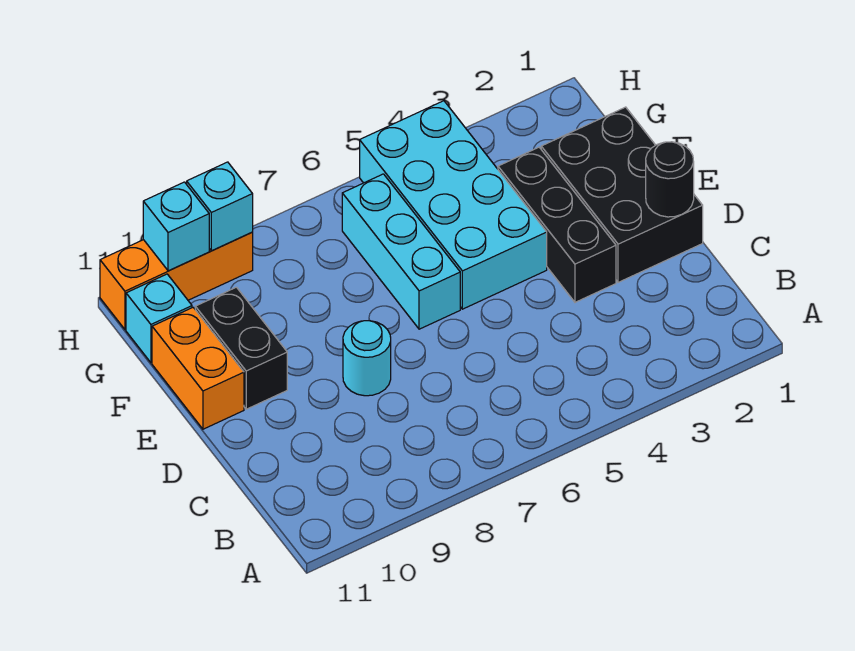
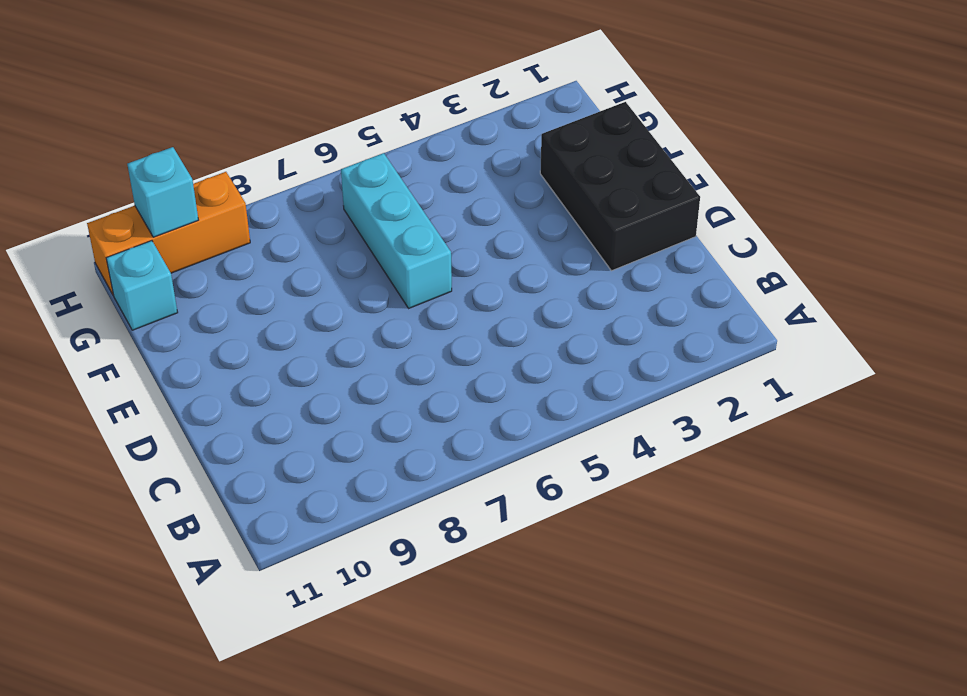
none -> black 1x3 brick [498,147,616,302]
none -> cyan 1x1 round brick [343,321,391,396]
none -> cyan 2x4 brick [360,101,547,309]

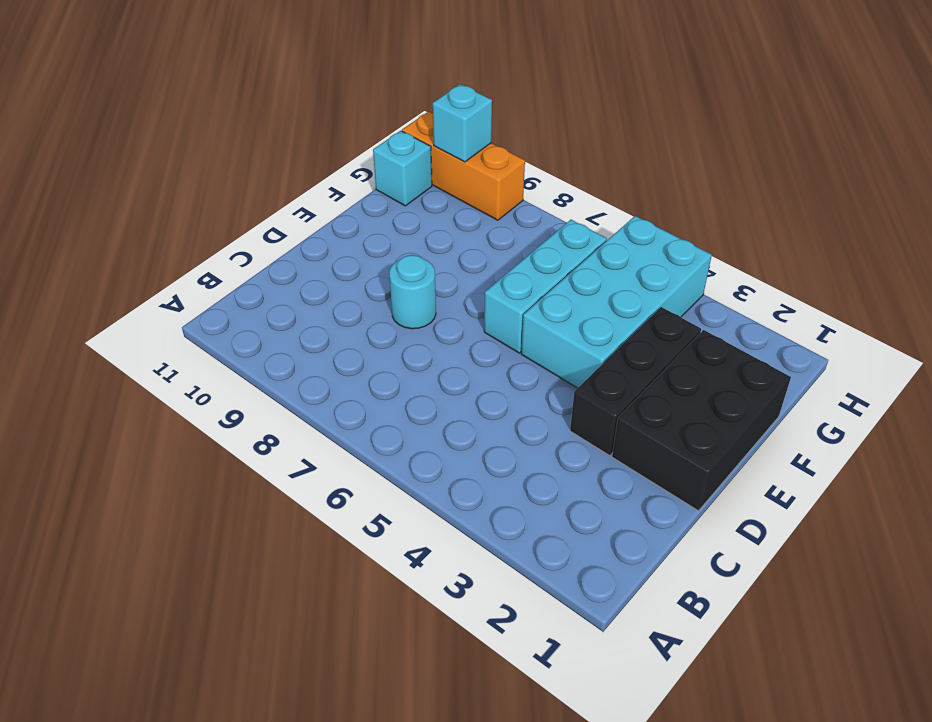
none -> black 1x2 brick [195,287,287,409]
none -> orange 1x2 brick [152,308,244,429]
none -> black 1x1 round brick [646,142,694,217]

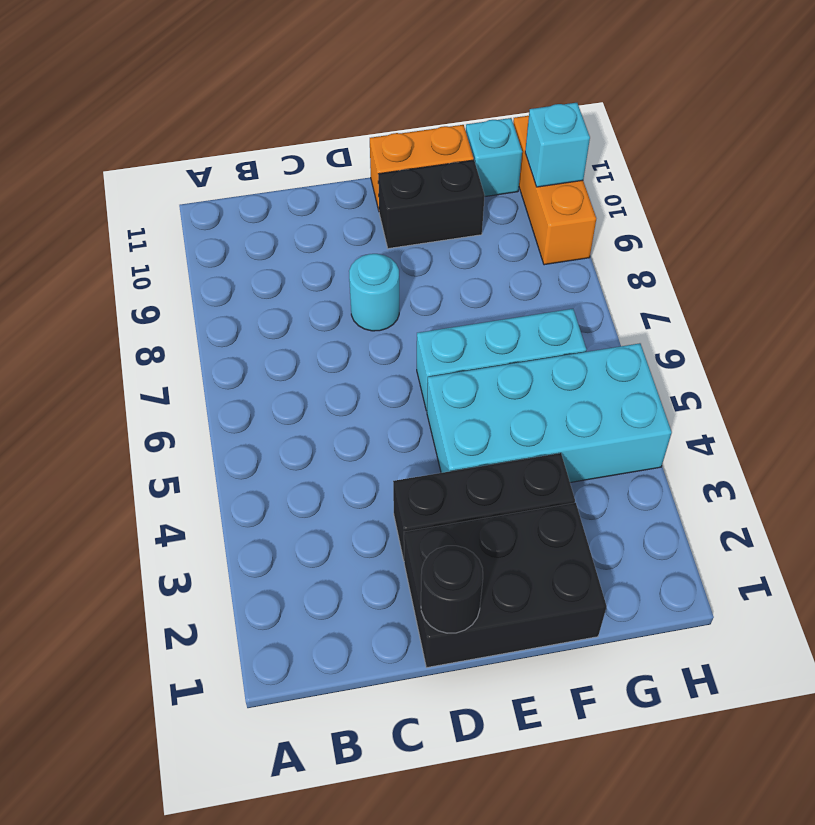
none -> cyan 1x1 brick [187,162,253,251]

